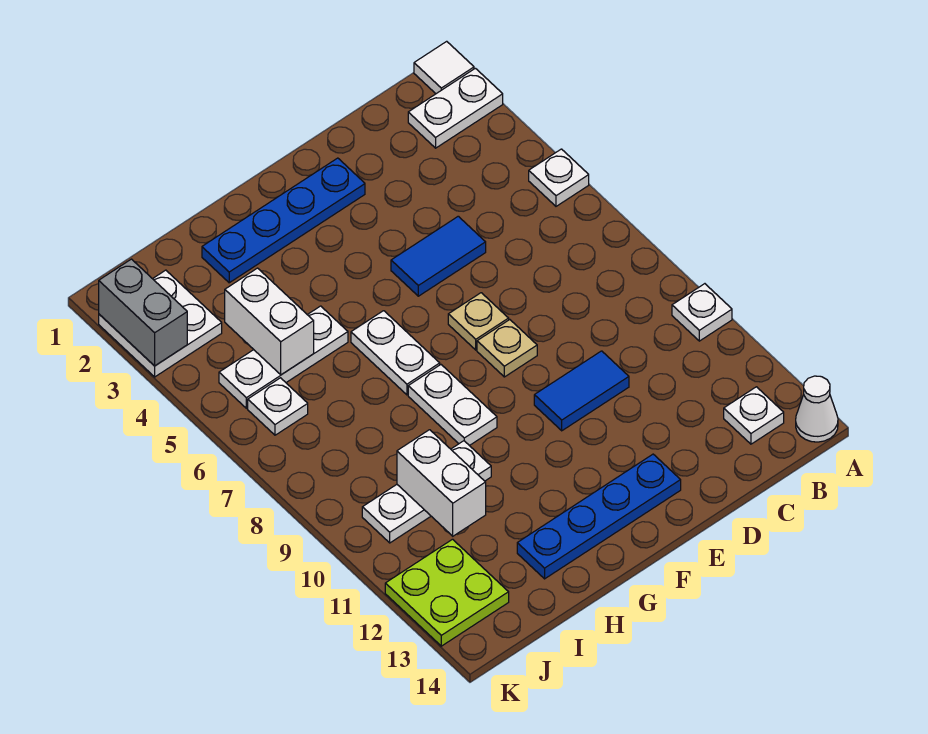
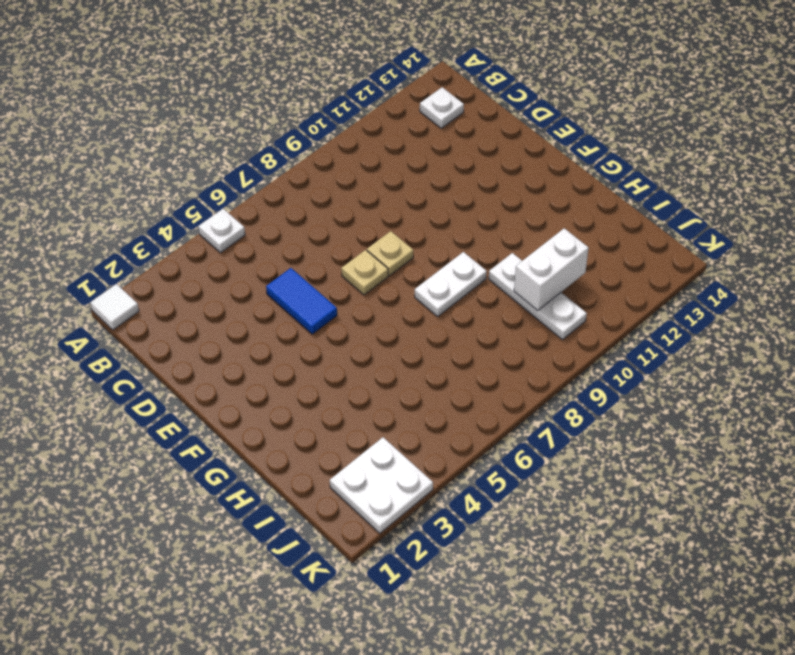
none -> white 1x2 plate [408,68,503,148]
none -> white 1x1 plate [672,284,732,341]
none -> white 1x1 cone [796,376,838,442]

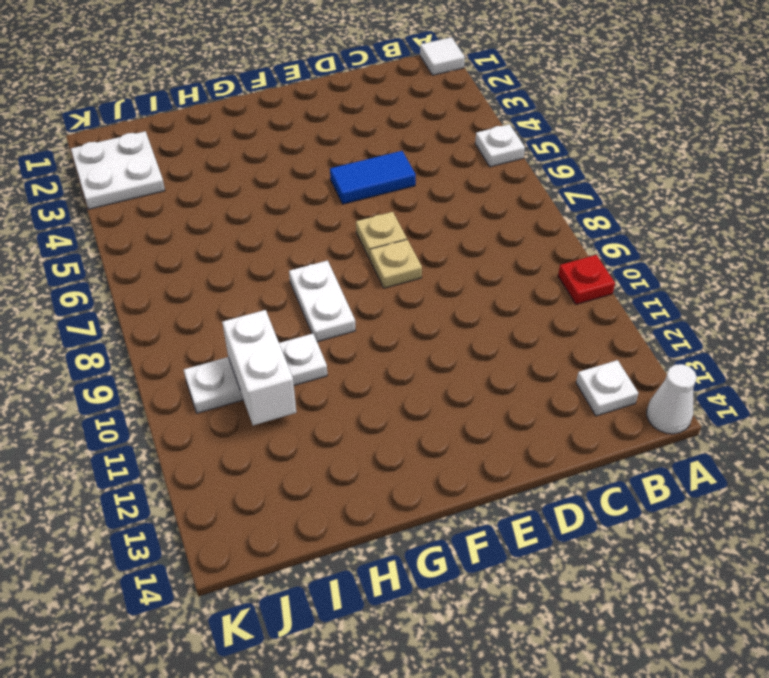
red 1x1 plate [558,255,615,304] -> white 1x1 plate [672,284,732,341]
none -> white 1x2 plate [408,68,503,148]
none -> blue 1x2 tile [534,351,629,431]
none -> blue 1x4 plate [202,158,365,283]

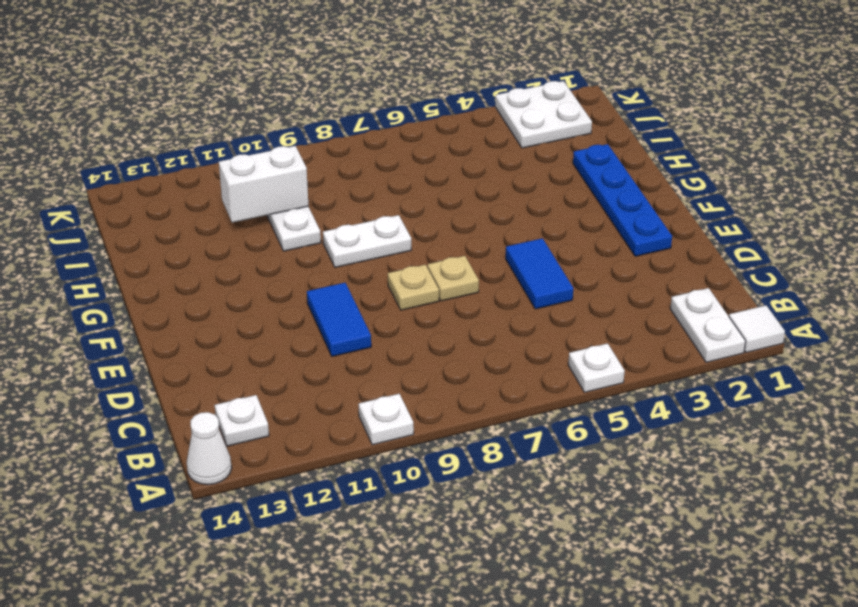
none -> blue 1x4 plate [517,454,681,579]
none -> white 1x2 plate [351,311,440,395]
none -> white 1x3 plate [219,306,348,408]

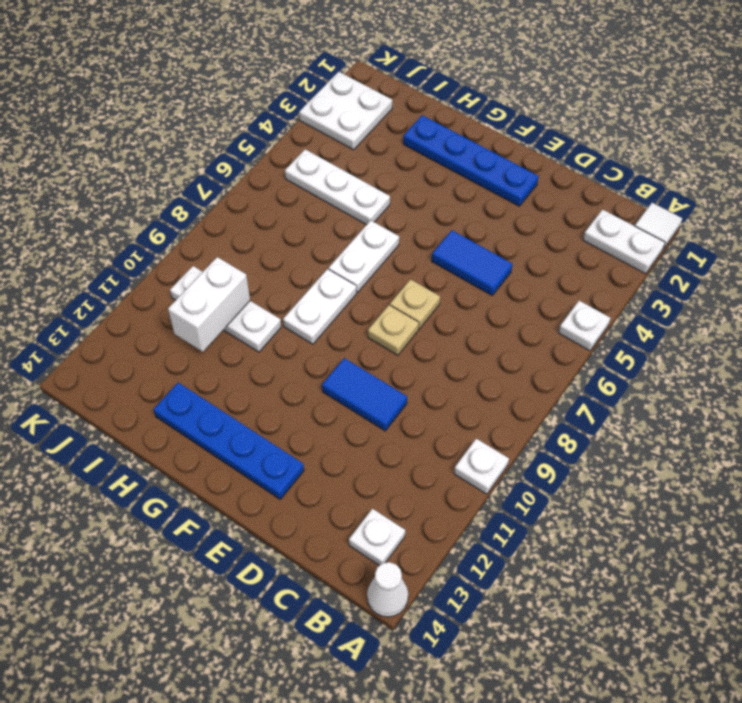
none -> white 1x1 plate [248,378,308,435]
none -> lime 2x2 plate [385,539,509,646]
none -> white 1x2 brick [225,268,314,375]

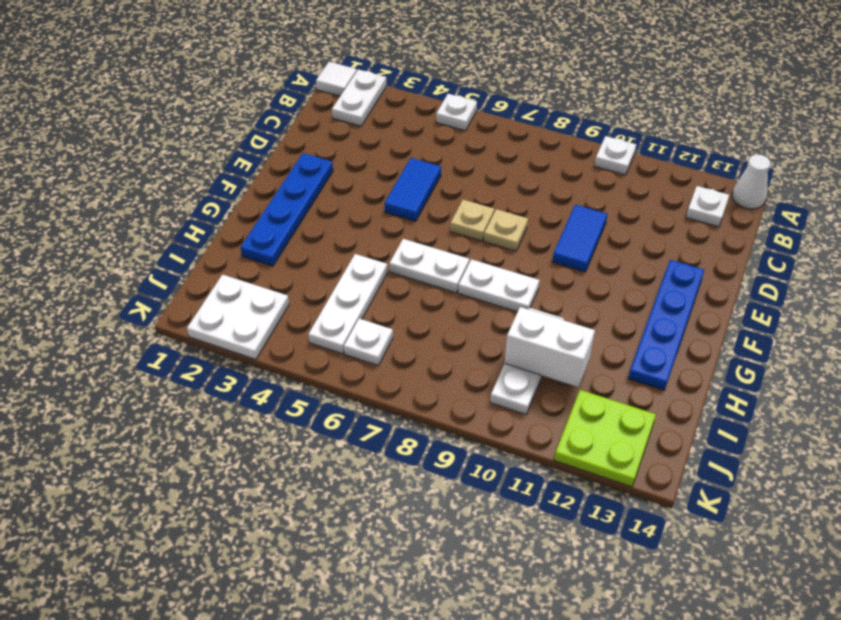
none -> white 1x2 brick [225,268,314,375]
none -> grey 1x2 brick [99,259,187,366]

